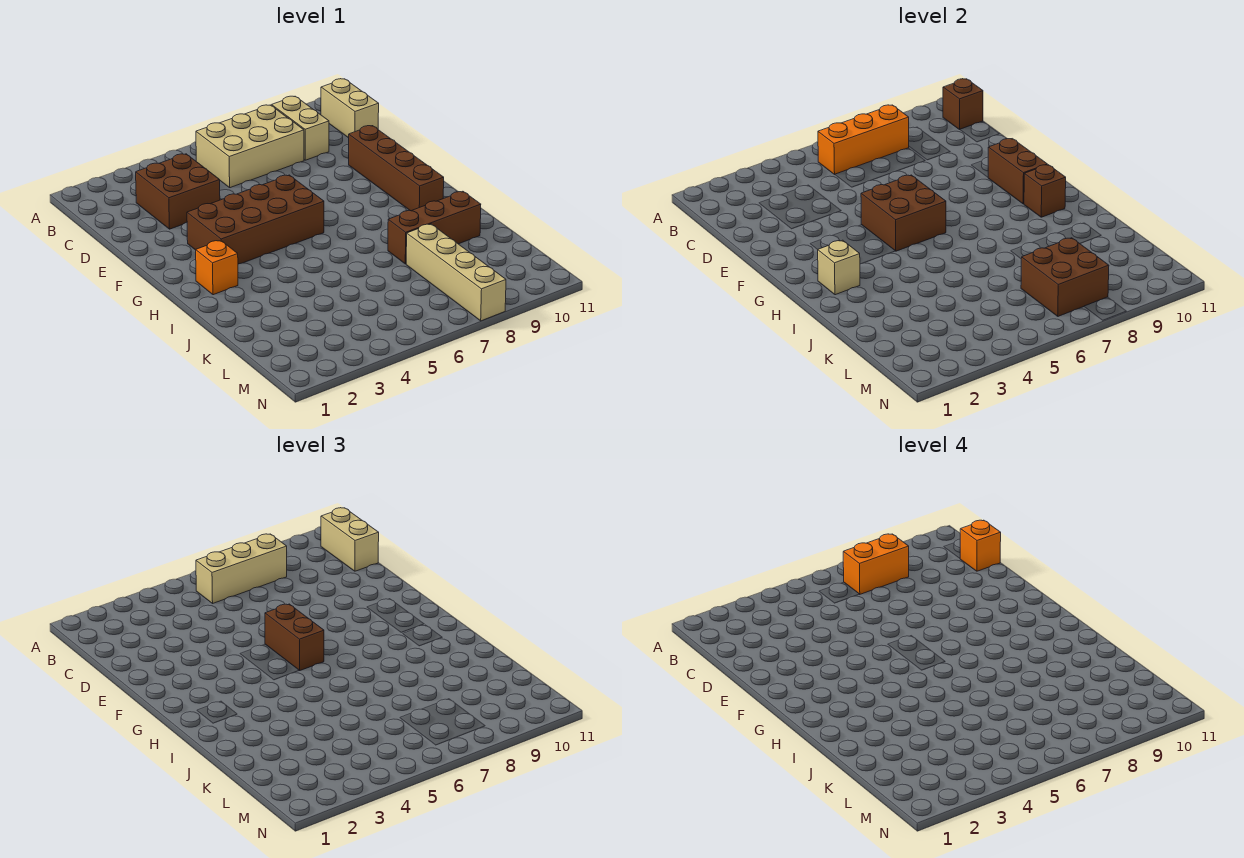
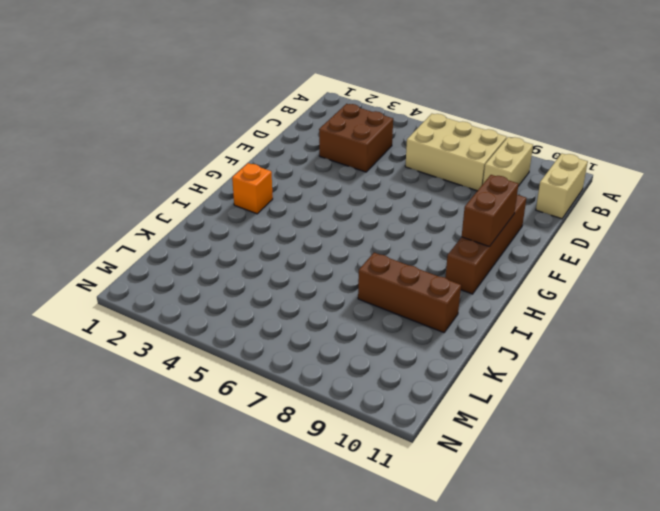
none -> brown 2x4 brick [187,175,324,264]
none -> tan 1x4 brick [406,224,506,321]
none -> orange 1x3 brick [818,105,909,174]

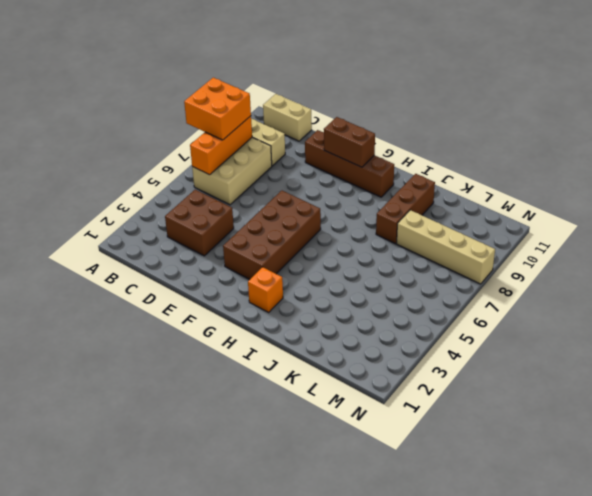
orange 2x2 brick [184,78,251,140] -> tan 1x3 brick [196,534,287,603]
none -> brown 1x1 brick [943,79,983,129]
none -> brown 2x2 brick [861,175,946,251]
none -> tan 1x1 brick [818,240,860,295]

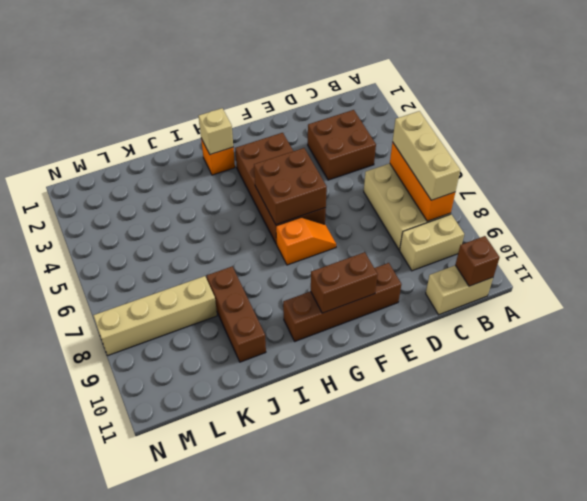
orange 1x2 slope [276,217,336,265] -> none
none -> brown 1x1 brick [1024,165,1066,217]
none -> brown 2x2 brick [1021,238,1109,316]
none -> tan 1x2 brick [321,508,379,571]

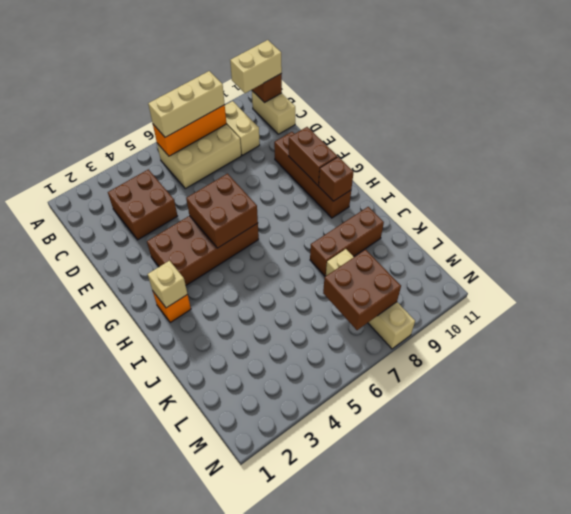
tan 1x2 brick [230,40,282,93] -> tan 1x2 brick turned to [321,508,379,571]
none -> brown 1x2 brick [265,604,324,671]
none -> orange 1x2 brick [843,534,909,594]
none -> orange 1x1 brick [960,520,1001,571]

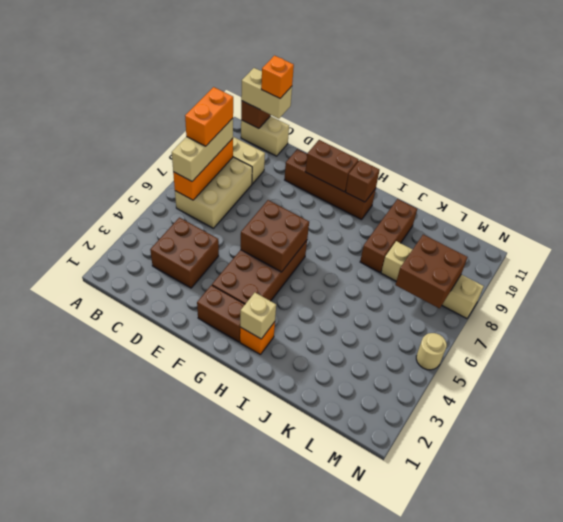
brown 1x2 brick [197,285,245,342] -> brown 1x2 brick moved to [265,604,324,671]
tan 1x1 round brick [416,333,447,370] -> none

